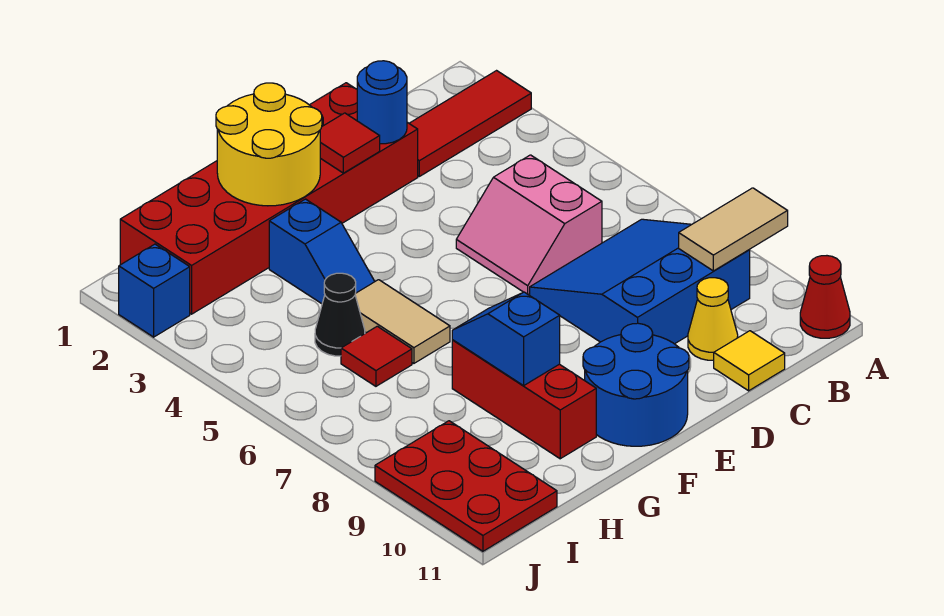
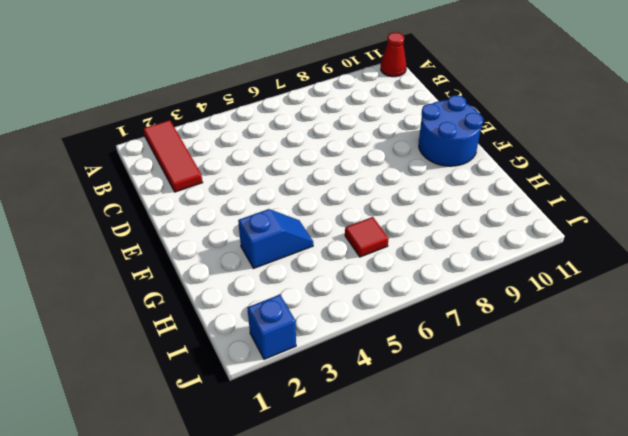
none -> blue 3x3 slope [530,219,750,344]
none -> pink 2x2 slope [456,155,602,294]
none -> yellow 1x1 cone [688,278,738,360]

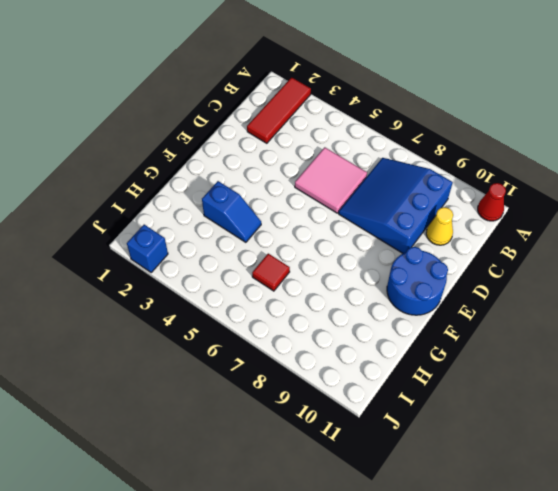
pink 2x2 tile [295,147,367,213] -> pink 2x2 slope [456,155,602,294]
none -> yellow 1x1 tile [714,331,785,391]
none -> red 2x6 brick [120,83,418,314]
none -> tan 1x2 tile [355,280,450,363]

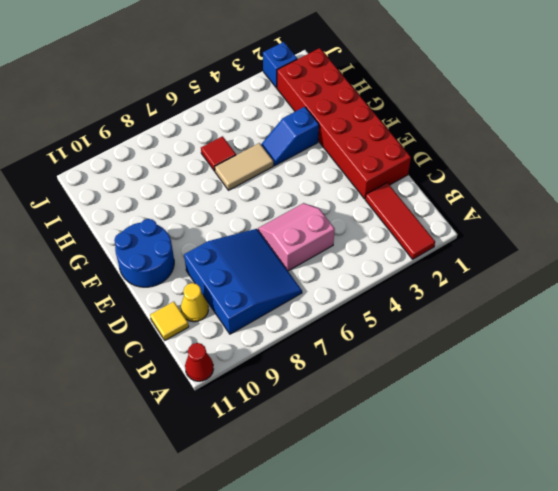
none -> red 1x3 brick [452,340,596,459]
none -> black 1x1 cone [315,273,365,356]
none -> red 2x3 plate [375,421,557,551]

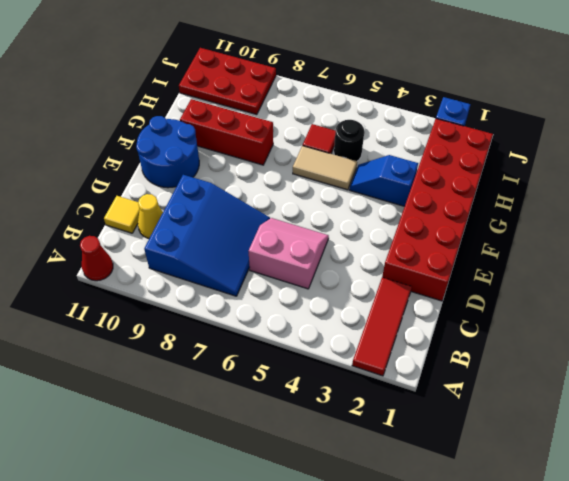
black 1x1 round brick [334,120,364,161] -> black 1x1 cone [315,273,365,356]
none -> tan 1x2 tile [679,188,788,271]
none -> blue 1x1 round brick [357,61,407,144]
none -> red 1x1 tile [320,113,380,173]

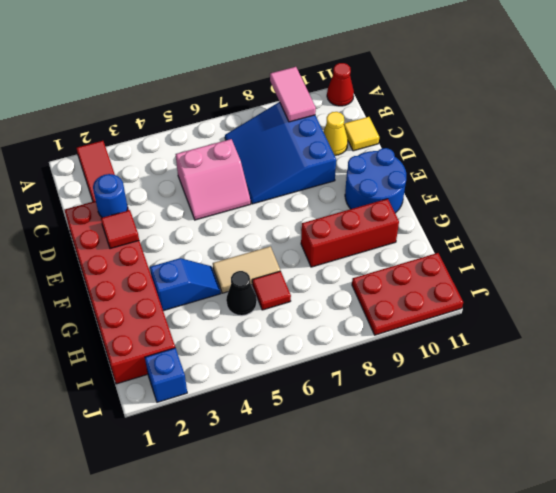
pink 1x2 tile [270,67,316,122] -> tan 1x2 tile [679,188,788,271]
none -> yellow 2x2 round brick [216,83,322,206]
none -> blue 1x2 slope [452,292,560,386]

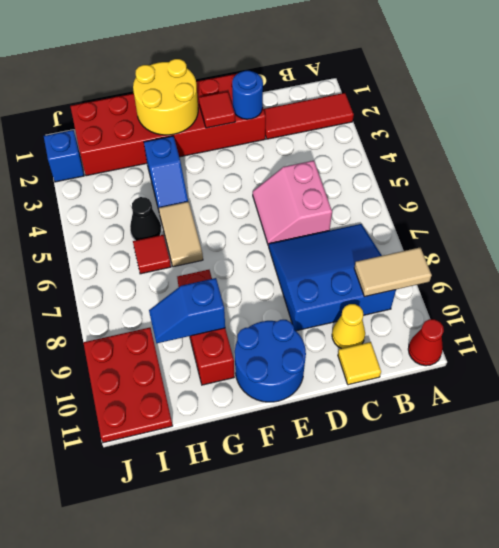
blue 1x2 slope [149,278,225,343] -> blue 1x2 slope turned to [452,292,560,386]

